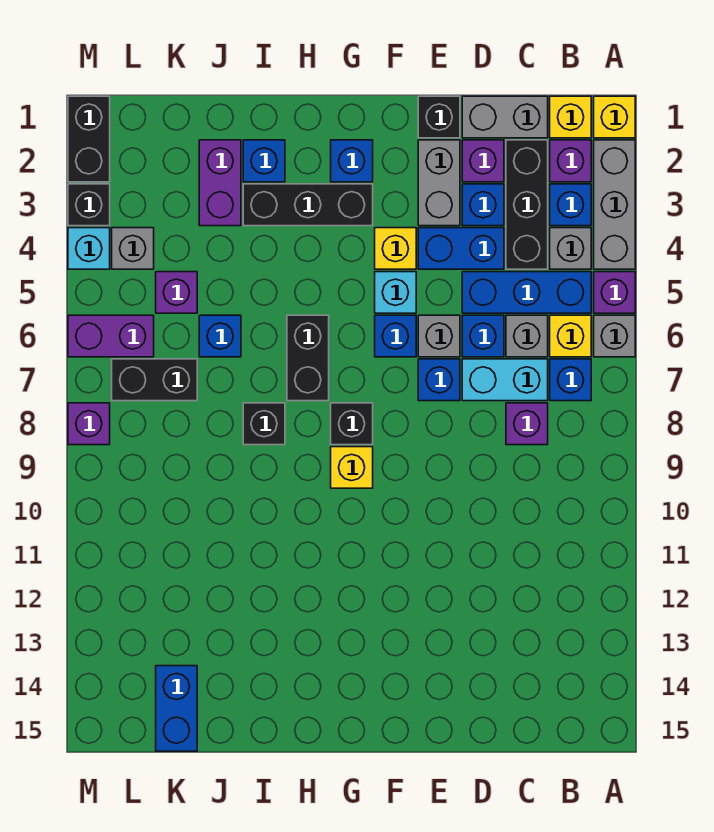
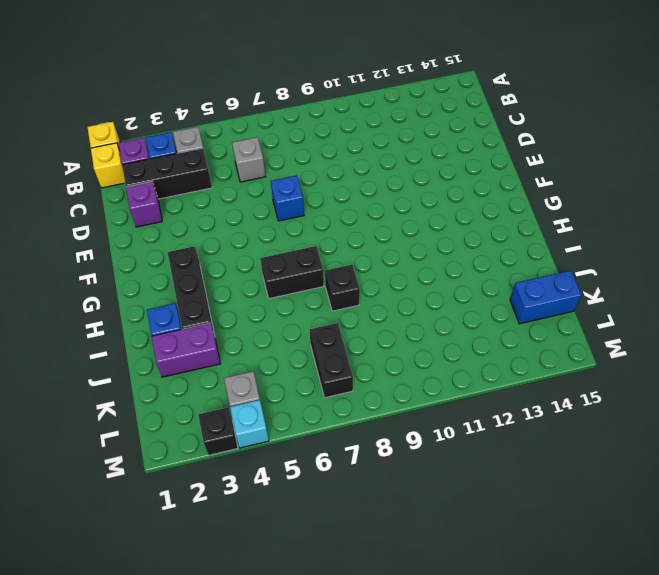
none -> grey 1x3 brick [594,140,635,269]
none -> purple 1x1 brick [594,272,635,313]
none -> grey 1x1 brick [594,315,635,357]
none -> blue 1x3 brick [462,272,591,313]

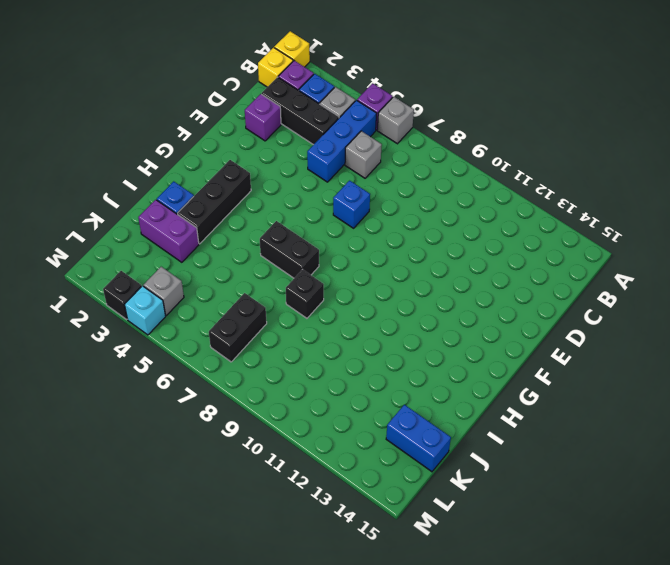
none -> grey 1x3 brick [594,140,635,269]
none -> yellow 1x1 brick [550,315,591,357]
none -> blue 1x1 brick [550,359,591,401]
none -> grey 1x2 brick [462,96,548,138]

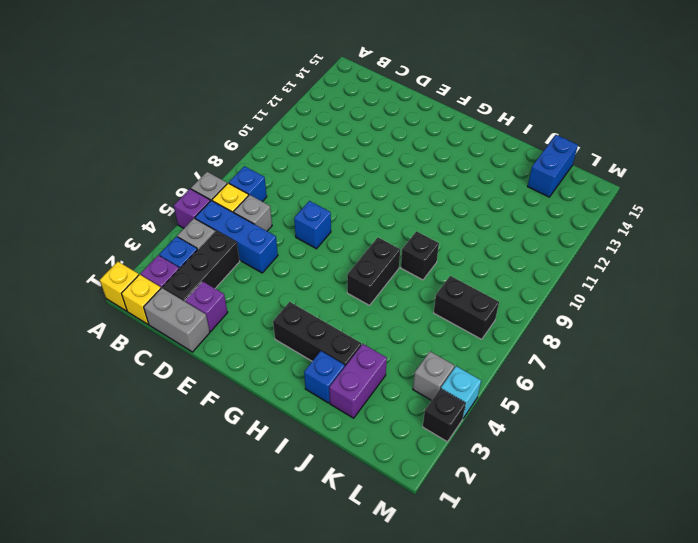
none -> grey 1x3 brick [594,140,635,269]
none -> cyan 1x2 brick [462,359,548,401]
none -> purple 1x1 brick [506,403,548,445]
none -> blue 1x1 brick [462,184,504,226]

